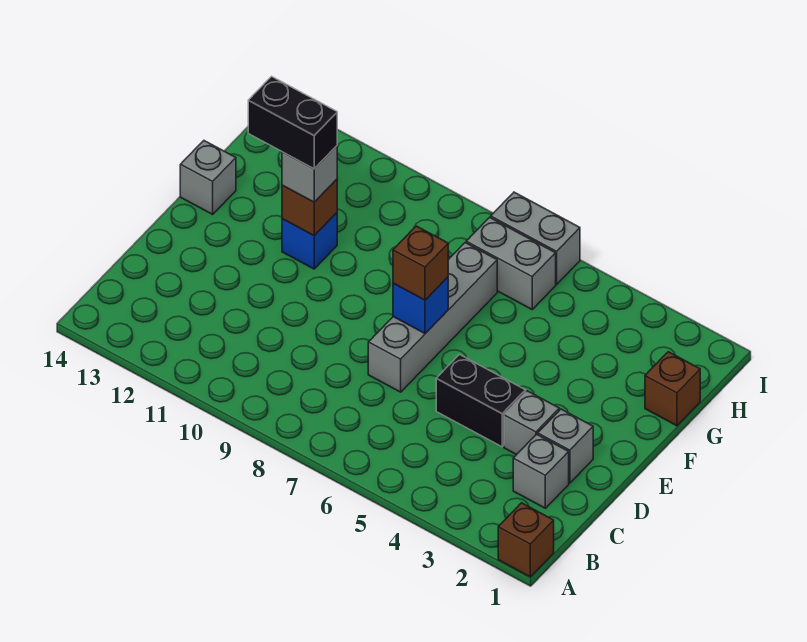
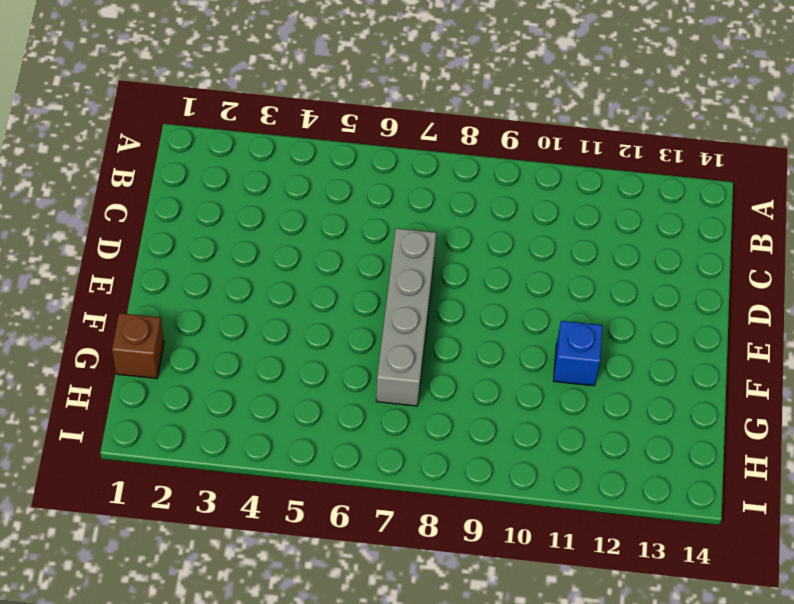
none -> brown 1x1 brick [498,503,554,577]
none -> grey 1x1 brick [513,434,569,508]
none -> grey 1x1 brick [538,409,593,483]

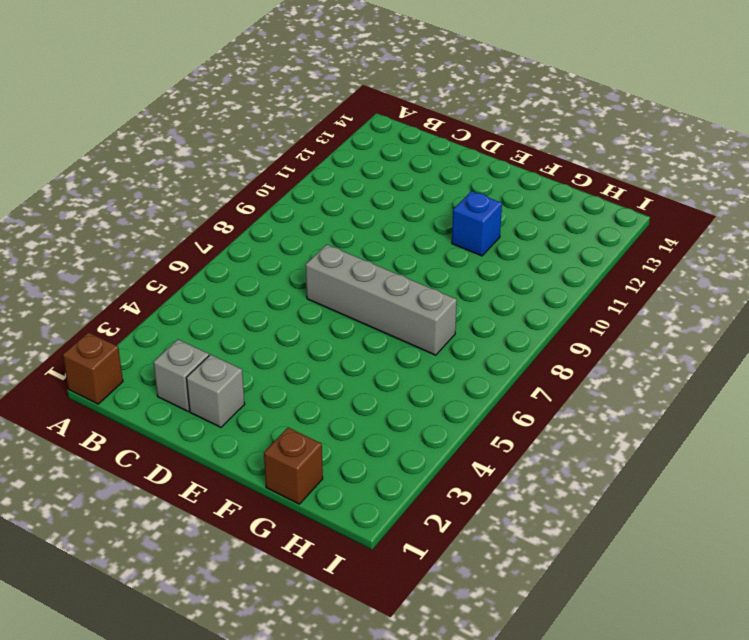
none -> grey 1x1 brick [504,391,559,455]
none -> black 1x2 brick [436,355,526,447]
none -> grey 1x1 brick [180,141,236,214]

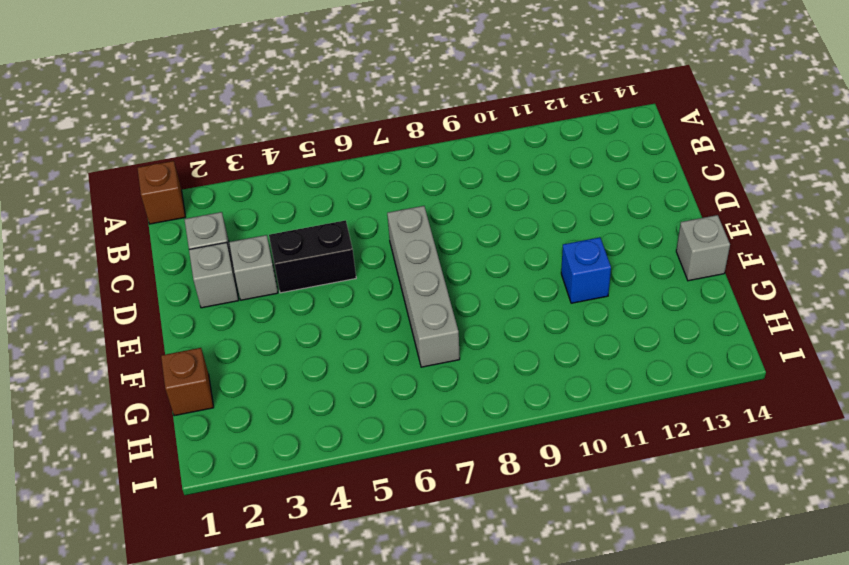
none -> grey 1x2 brick [466,217,556,309]
none -> grey 1x2 brick [491,192,580,284]
none -> blue 1x1 brick [393,277,448,333]

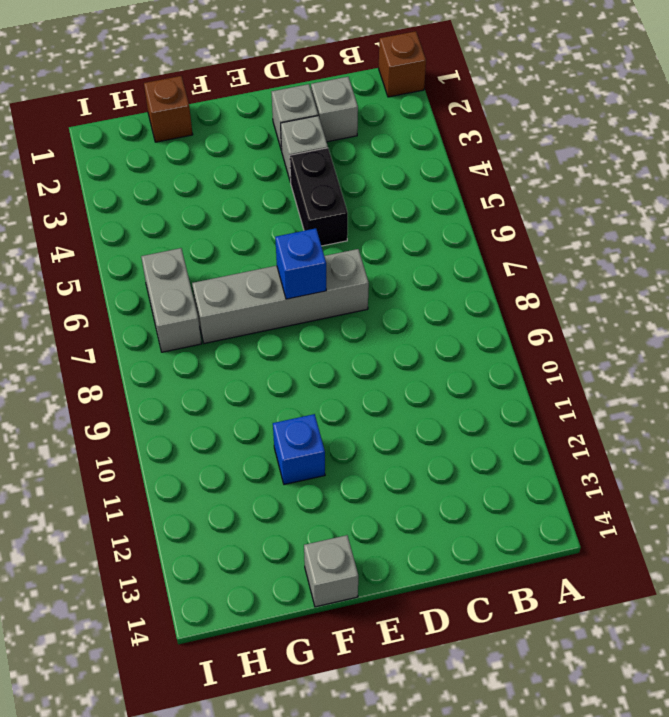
none -> grey 1x2 brick [491,192,580,284]
none -> brown 1x1 brick [282,179,337,236]
none -> brown 1x1 brick [393,226,448,300]

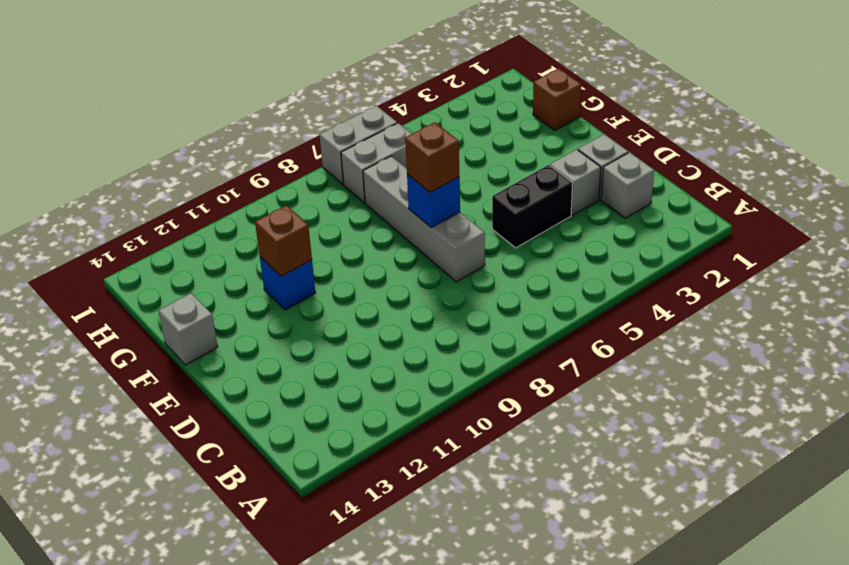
none -> brown 1x1 brick [498,503,554,577]
none -> grey 1x1 brick [282,146,337,202]
none -> black 1x2 brick [248,77,337,169]

